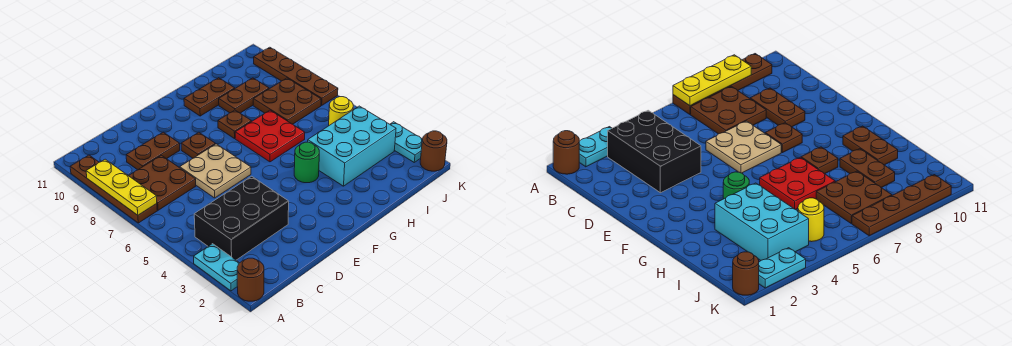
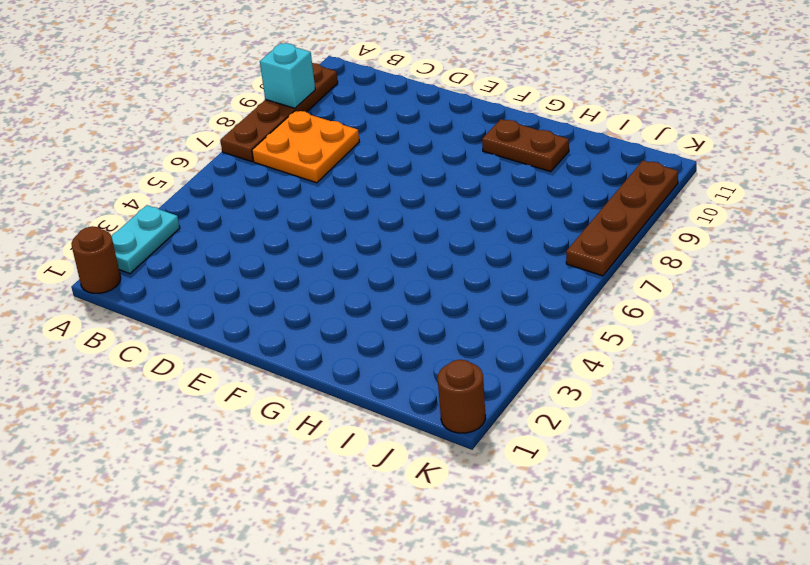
cyan 1x1 brick [260,43,315,108] -> yellow 1x3 plate [86,159,157,215]
orange 2x2 plate [252,110,359,183] -> brown 2x2 plate [129,155,196,210]
none -> black 2x3 brick [194,176,289,260]
none -> brown 1x2 plate [126,132,180,170]
none -> tan 2x2 plate [180,144,251,198]

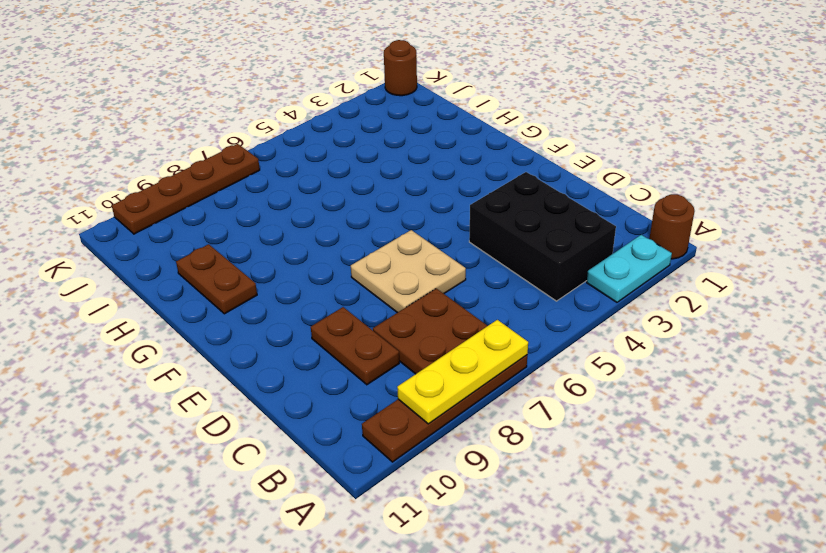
none -> brown 1x1 plate [181,132,215,158]
none -> green 1x1 round brick [294,142,319,183]
none -> red 2x2 plate [235,110,305,162]

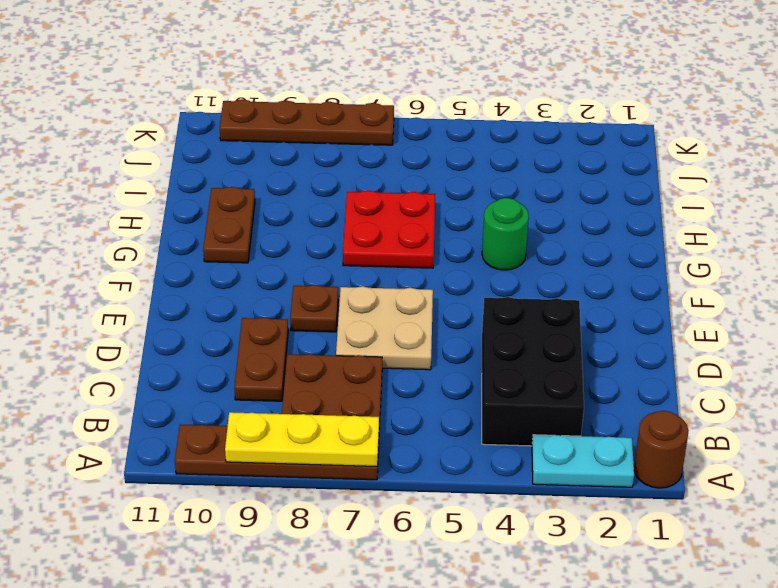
none -> brown 1x1 plate [218,110,252,139]
none -> cyan 2x3 brick [308,106,396,186]
none -> brown 1x2 plate [219,78,269,113]

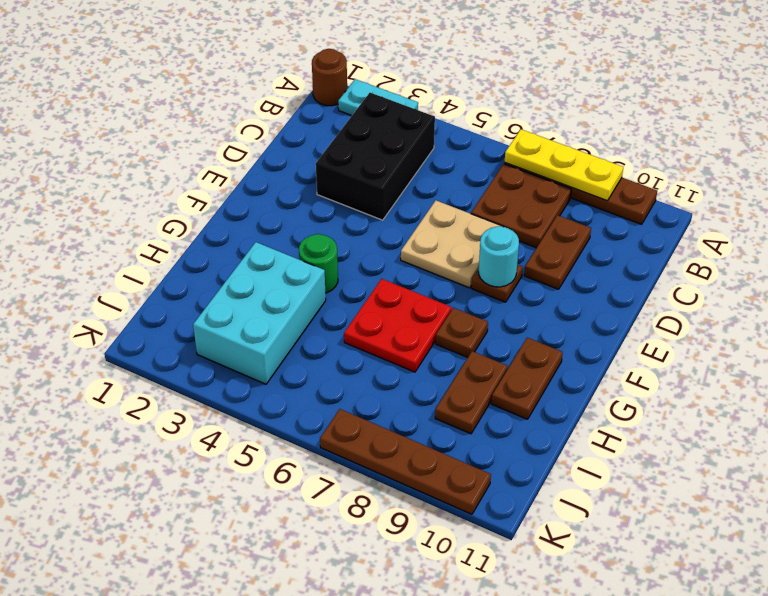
cyan 1x1 round brick [479,226,519,287] -> none
none -> brown 2x2 plate [253,78,321,124]
none -> yellow 1x1 round brick [329,97,353,125]
none -> brown 1x1 round brick [420,131,447,171]

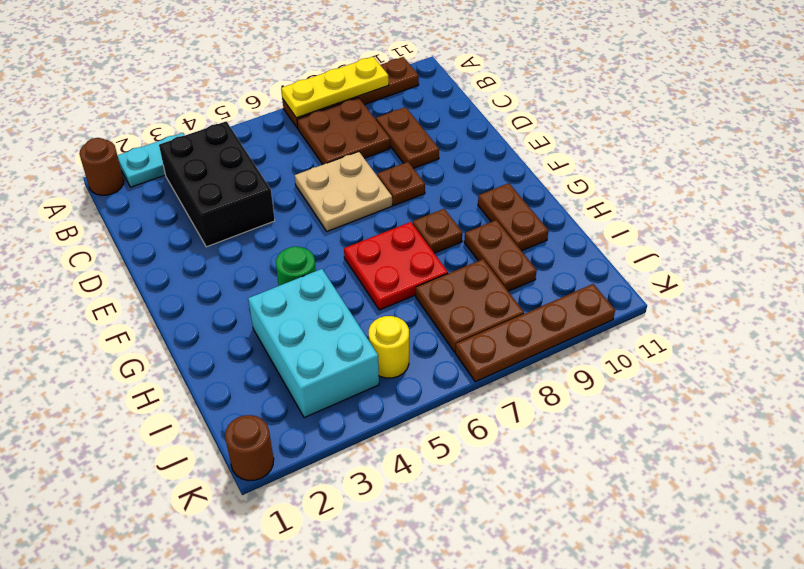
none -> cyan 1x2 plate [390,122,422,162]

